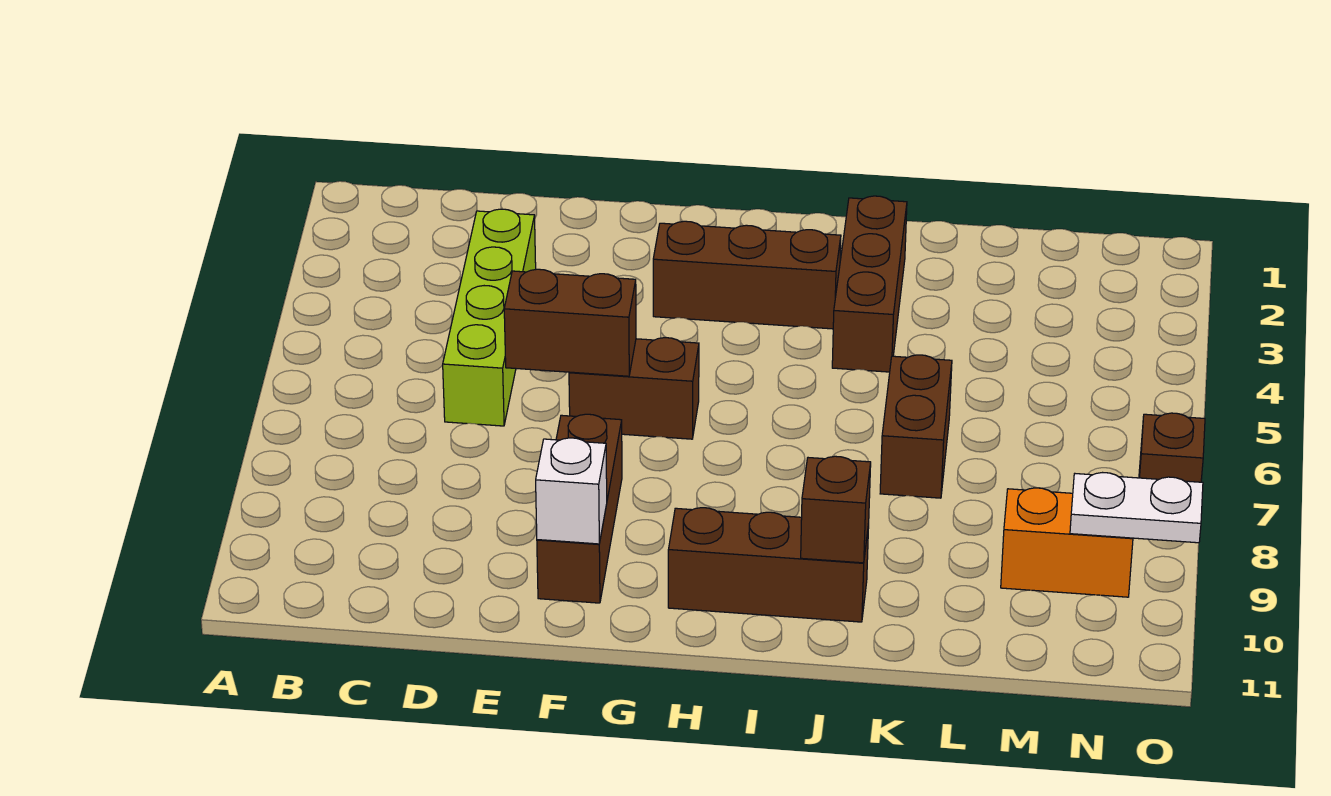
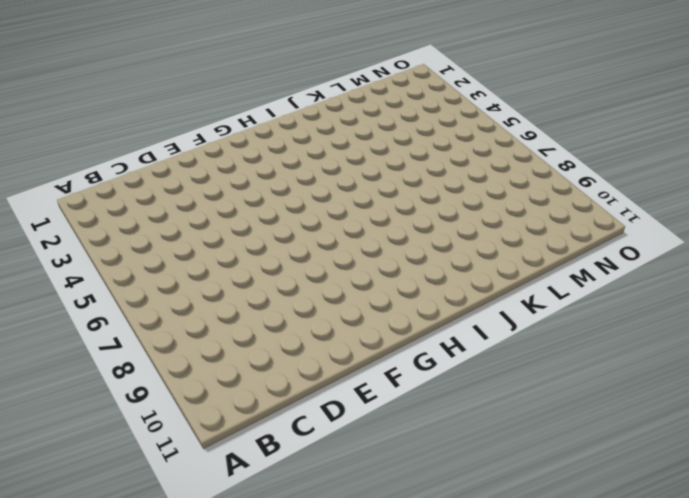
none -> lime 1x4 brick [443,209,536,426]
none -> brown 1x2 brick [569,338,699,439]
none -> brown 1x3 brick [537,414,622,603]

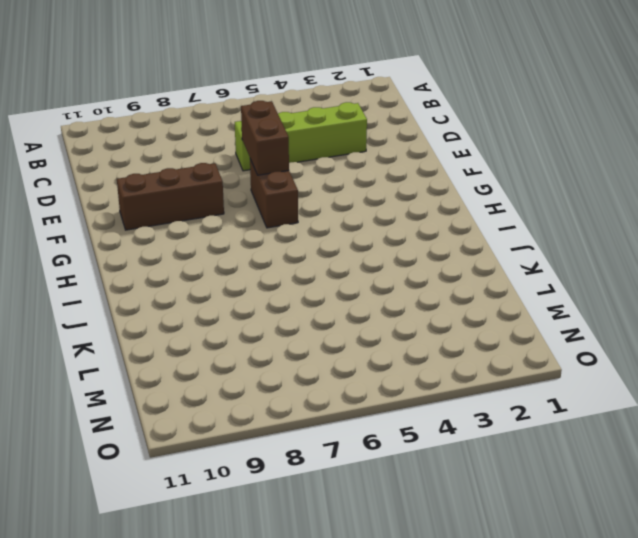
none -> brown 1x3 brick [653,221,841,329]
none -> brown 1x3 brick [668,508,869,622]
none -> brown 1x3 brick [832,196,907,372]

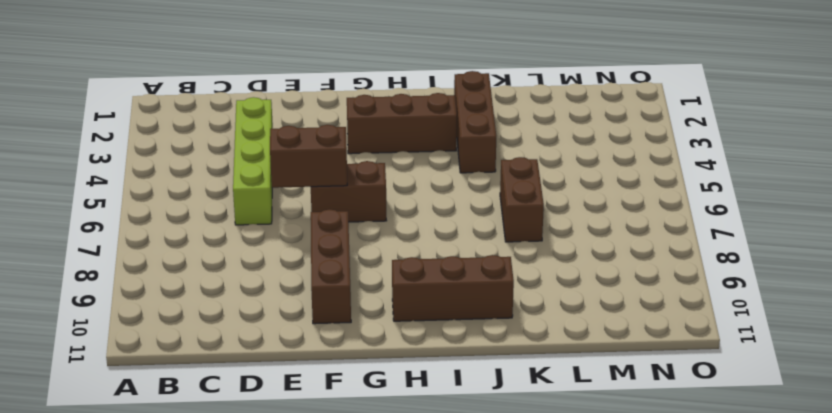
none -> orange 1x2 brick [1001,488,1133,597]
none -> brown 1x1 brick [1139,413,1205,482]
none -> white 1x1 brick [536,438,607,544]

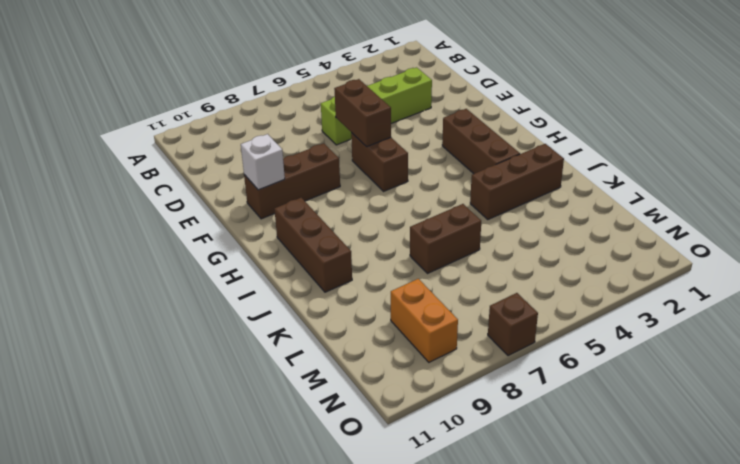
none -> brown 1x1 brick [801,456,871,563]
none -> white 1x2 plate [1070,473,1203,543]

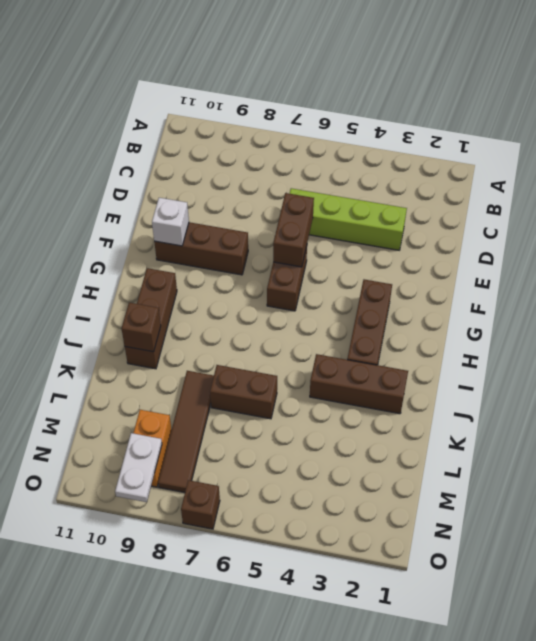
brown 1x4 tile [158,371,214,492] -> none

